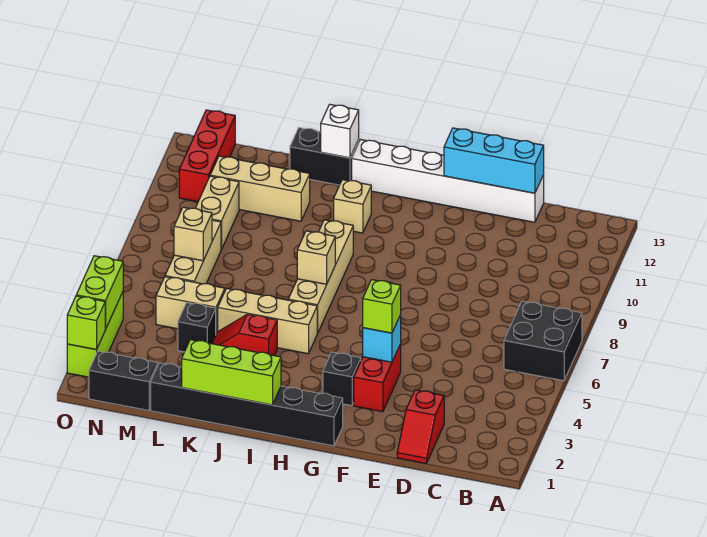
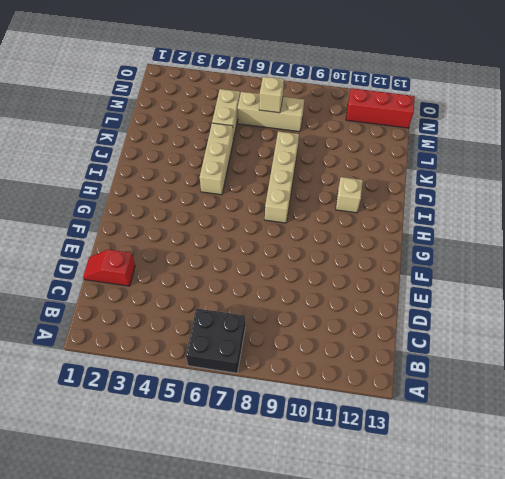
tan 1x4 brick [265,131,299,223] -> tan 1x4 brick turned to [288,220,353,333]
none -> white 1x6 brick [352,139,544,222]
none -> red 1x2 brick [354,344,401,412]
none -> black 1x6 brick [151,363,343,446]

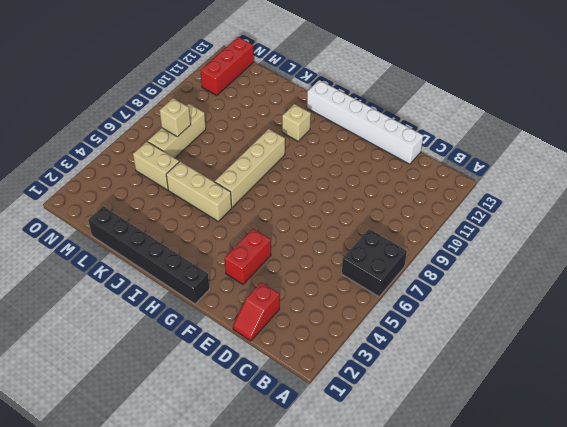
none -> black 1x1 brick [323,352,361,406]
none -> red 1x2 slope [212,314,277,355]
none -> black 1x2 brick [290,128,359,185]

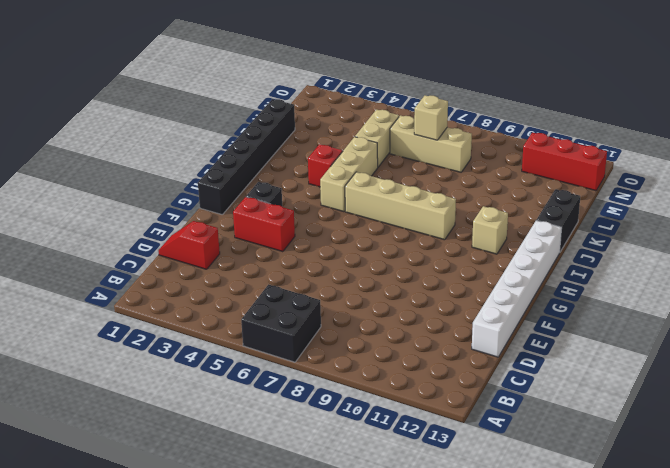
none -> tan 1x3 brick [210,156,310,221]
none -> black 1x1 brick [178,303,216,352]
none -> black 1x2 brick [89,351,158,410]

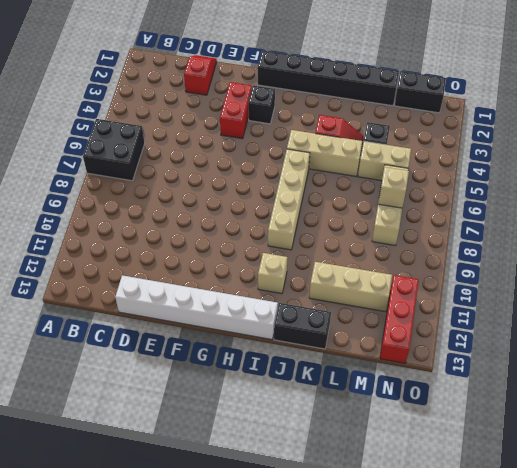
none -> tan 1x2 brick [196,176,239,250]
none -> lime 1x3 brick [67,292,123,377]
none -> cyan 1x3 brick [444,128,544,193]

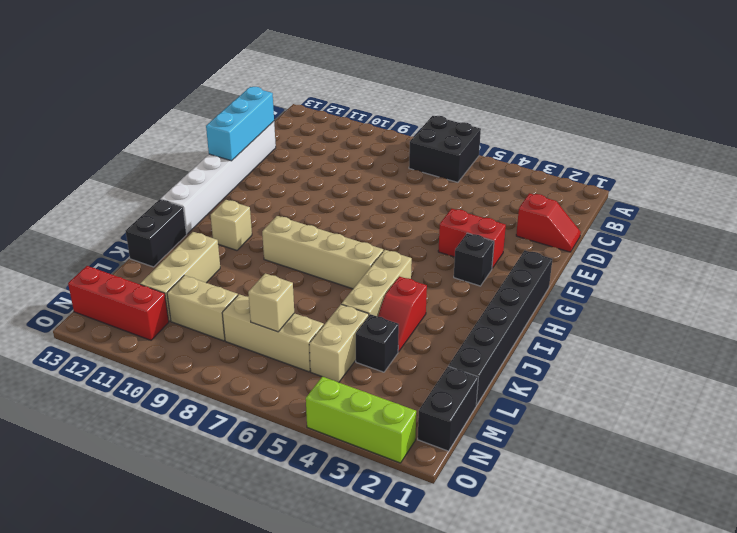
none -> cyan 1x1 brick [363,315,401,362]
none -> lime 1x3 brick [182,340,281,405]
none -> tan 1x1 brick [297,231,335,284]

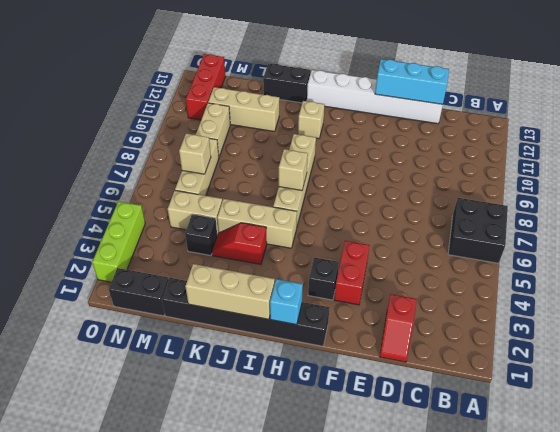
cyan 1x1 brick [270,279,303,325] -> cyan 1x1 brick moved to [363,315,401,362]
tan 1x3 brick [185,264,275,319] -> lime 1x3 brick [182,340,281,405]
none -> white 1x1 brick [321,104,359,158]
none -> lime 1x1 brick [67,296,105,350]
none -> lime 1x2 brick [76,256,123,329]

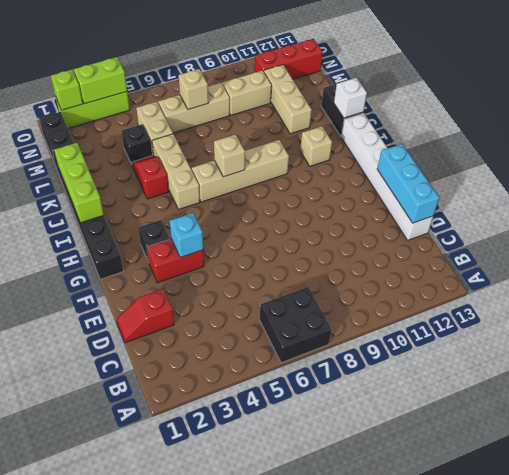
none -> lime 1x1 brick [363,280,401,333]

